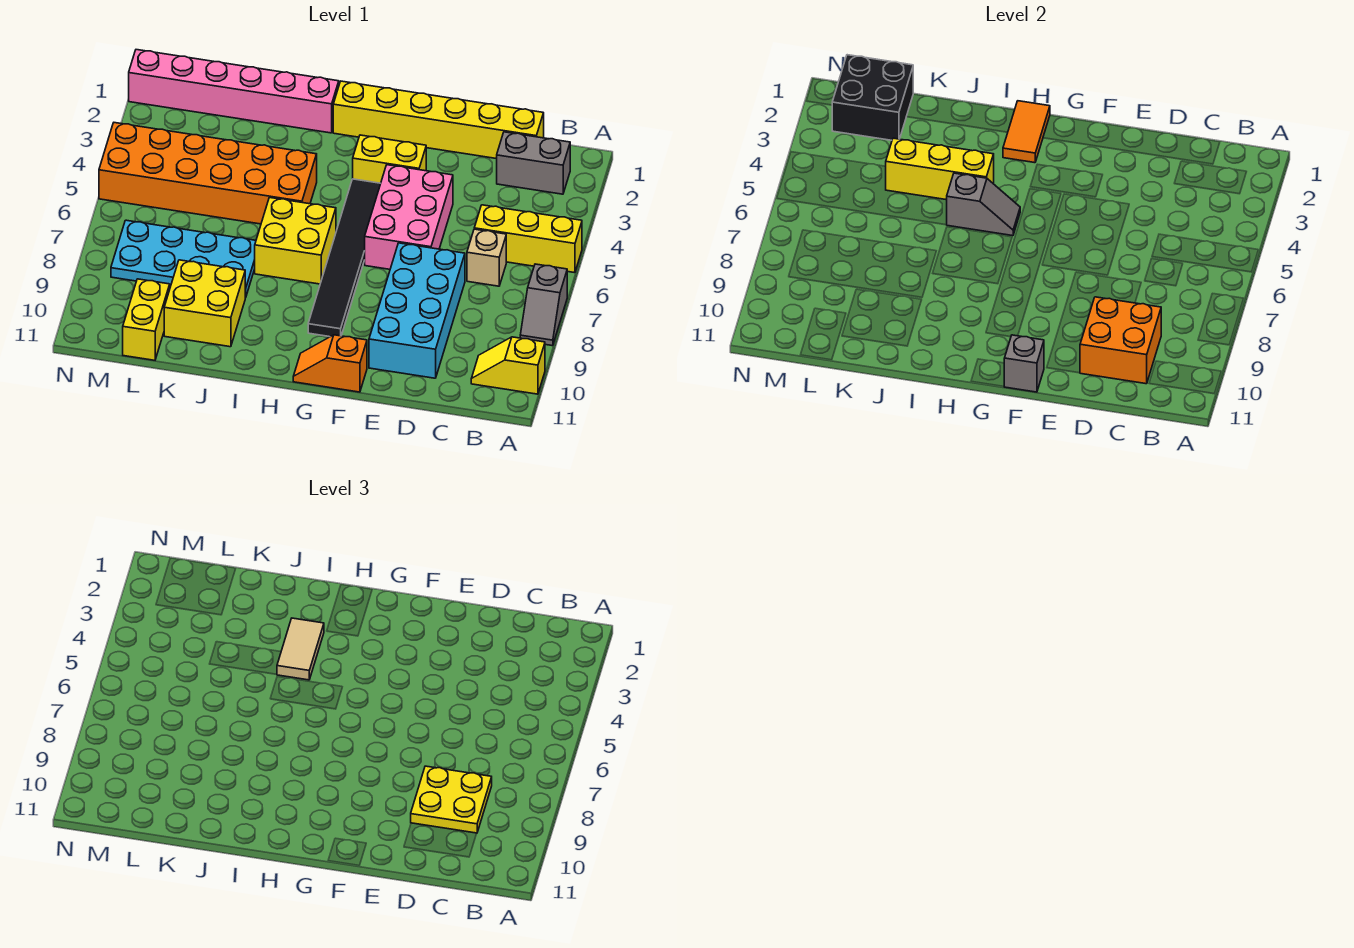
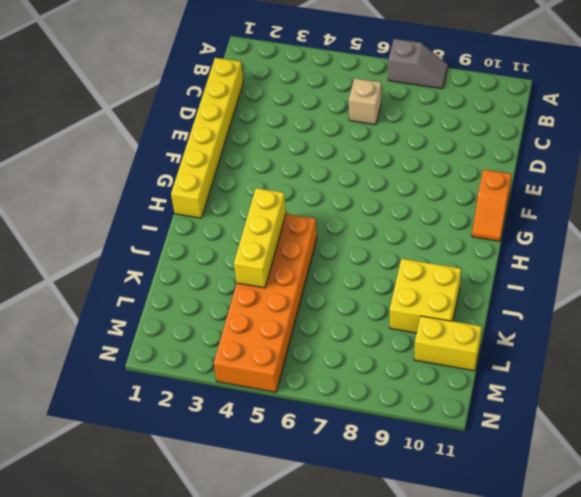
none -> yellow 1x3 brick [474,205,582,273]
none -> yellow 1x2 slope [471,337,545,394]
none -> grey 1x2 brick [497,132,570,194]

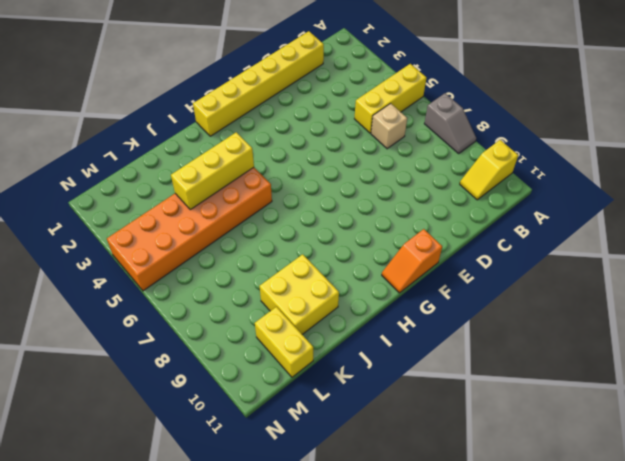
none -> grey 1x2 brick [497,132,570,194]
none -> cyan 2x4 brick [369,243,465,378]
none -> pink 2x3 brick [365,165,453,269]

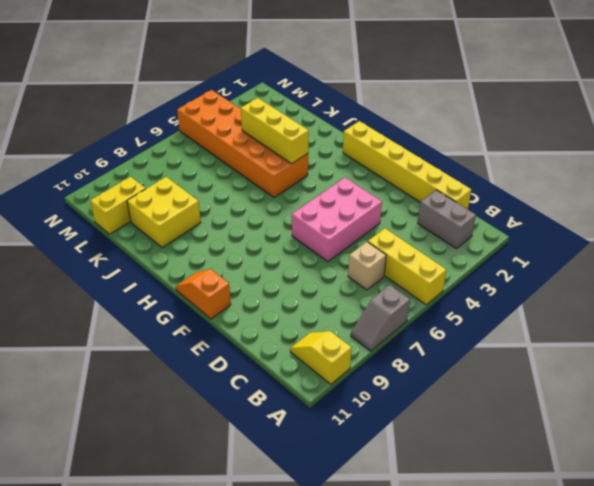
none -> cyan 2x4 brick [369,243,465,378]
none -> yellow 1x2 brick [353,135,426,183]
none -> black 1x6 tile [308,179,381,337]

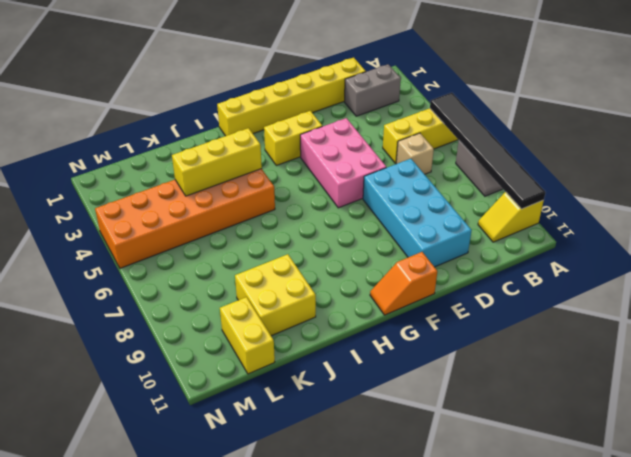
black 1x6 tile [430,93,546,209] -> black 1x6 tile moved to [308,179,381,337]
none -> yellow 2x2 brick [255,198,336,284]
none -> pink 1x6 brick [129,50,339,133]
none -> cyan 2x4 plate [111,220,256,298]

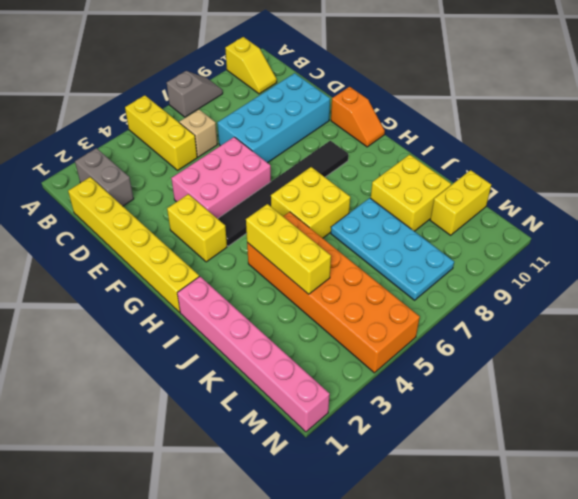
none -> orange 2x2 brick [1080,297,1161,384]
none -> grey 1x1 brick [1004,335,1044,392]
none -> orange 1x2 tile [1003,101,1050,163]

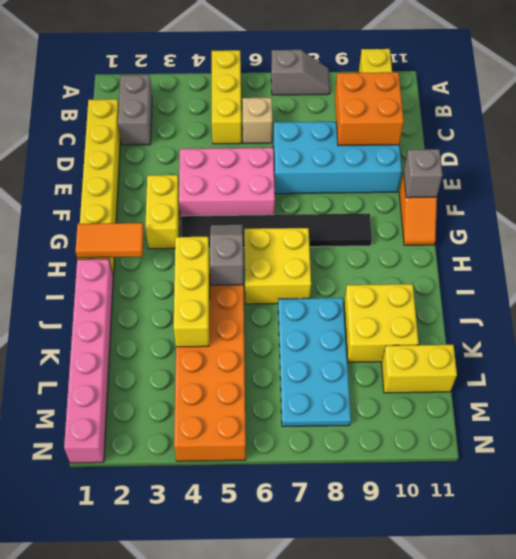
none -> black 2x2 brick [832,55,913,140]
none -> yellow 2x2 plate [411,766,492,833]
none -> tan 1x2 tile [277,618,324,680]

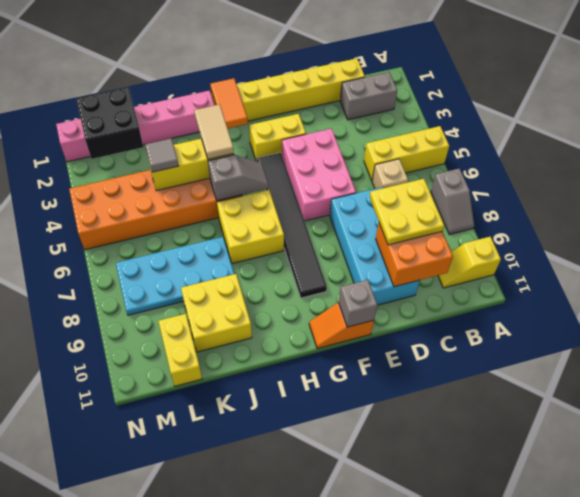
grey 1x1 tile [145,138,178,172] -> none

